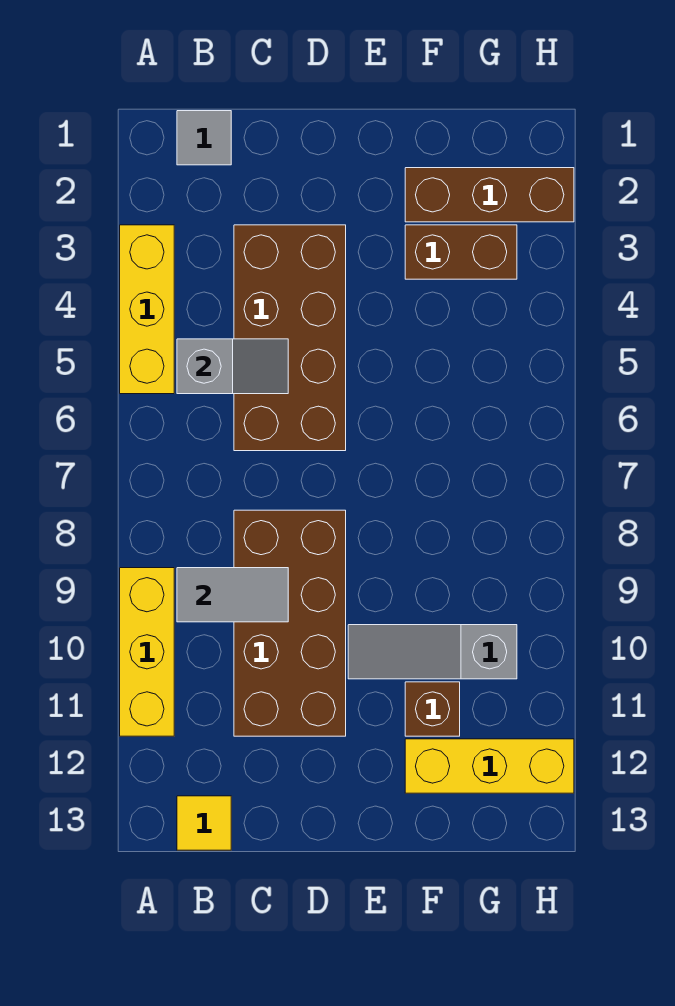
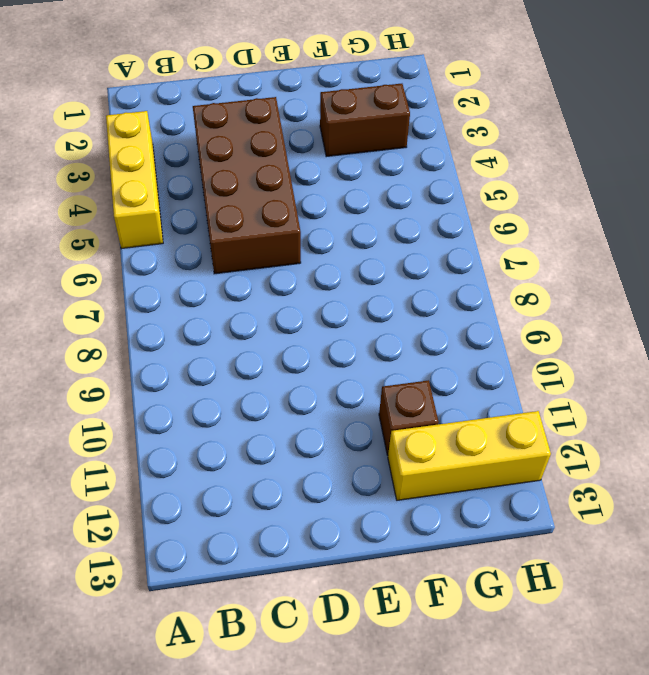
none -> yellow 1x3 brick [120,568,174,736]
none -> grey 1x1 tile [177,111,231,165]
none -> yellow 1x1 tile [177,796,231,850]

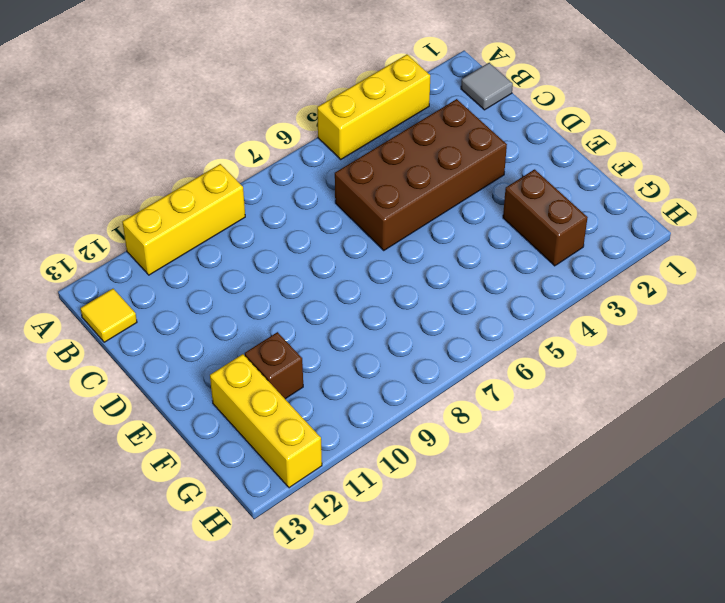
none -> brown 2x4 brick [234,510,346,736]
none -> grey 1x3 slope [348,625,517,679]
none -> brown 1x3 brick [405,168,574,222]

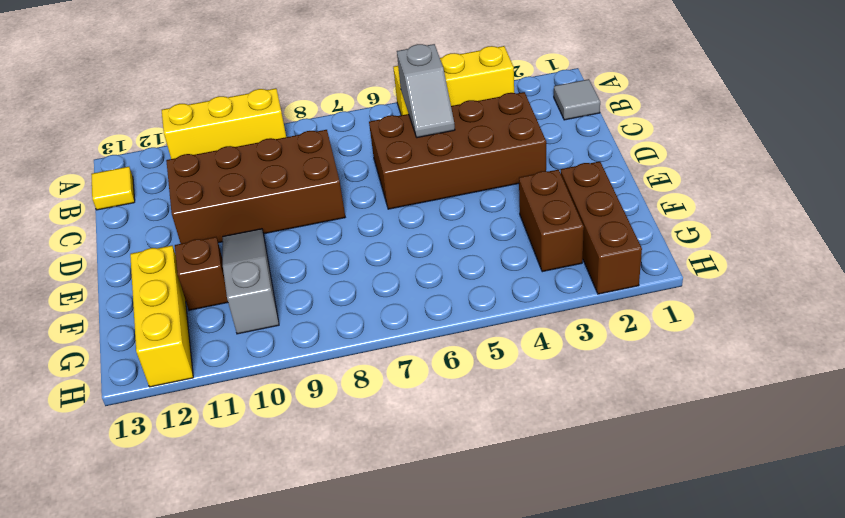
none -> grey 1x2 tile [177,568,288,622]

